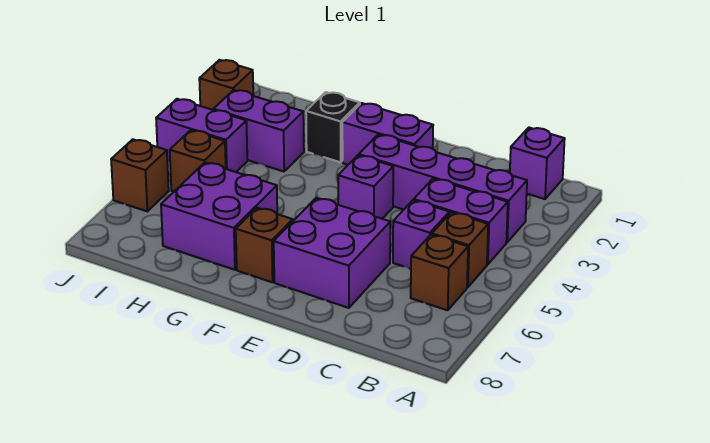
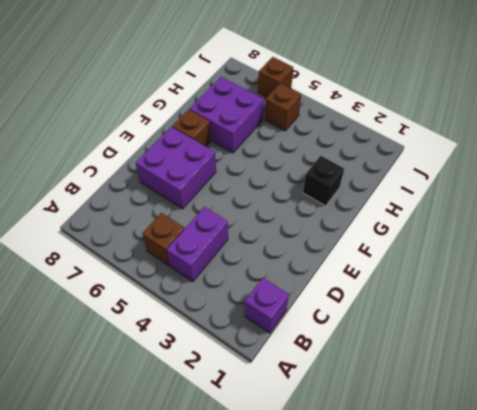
none -> purple 1x4 brick [359,134,527,242]
none -> brown 1x1 brick [411,235,468,310]
none -> purple 1x1 brick [393,200,449,269]

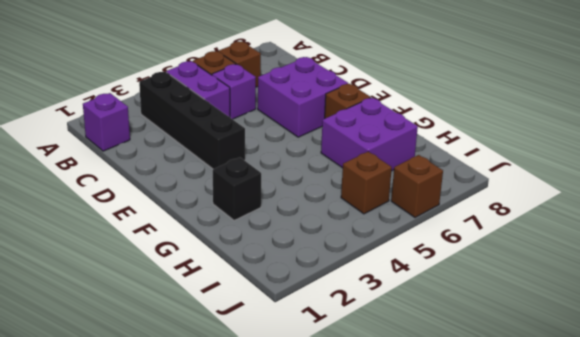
black 1x4 brick [139,72,245,169] -> purple 1x4 brick [359,134,527,242]
none -> purple 1x2 brick [342,103,433,165]
none -> purple 1x1 brick [338,155,393,219]
none -> purple 1x2 brick [213,90,304,171]

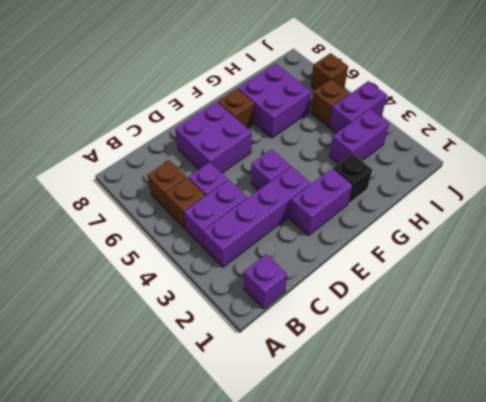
none -> brown 1x1 brick [199,60,253,110]

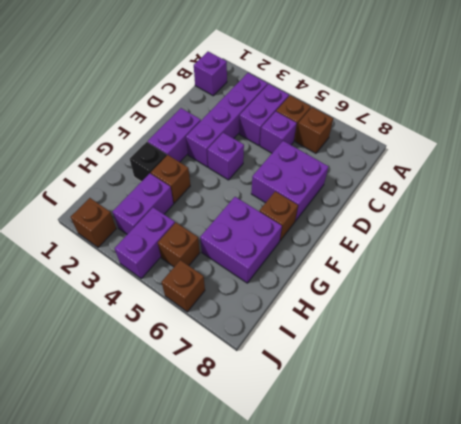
brown 1x1 brick [151,155,190,203] -> none

